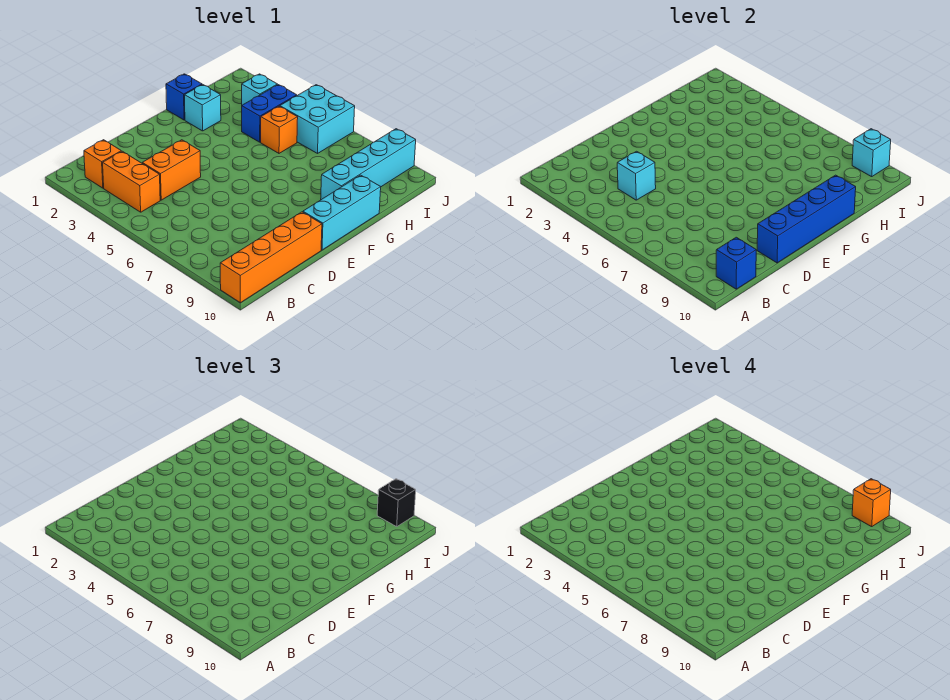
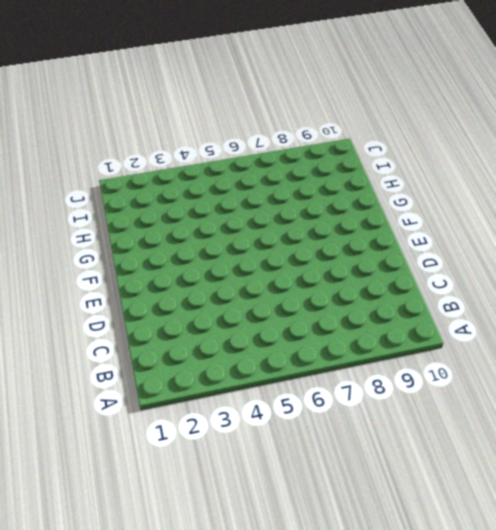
none -> orange 1x4 brick [220,212,322,303]
none -> orange 1x1 brick [84,140,121,188]
none -> orange 1x2 brick [103,151,160,212]

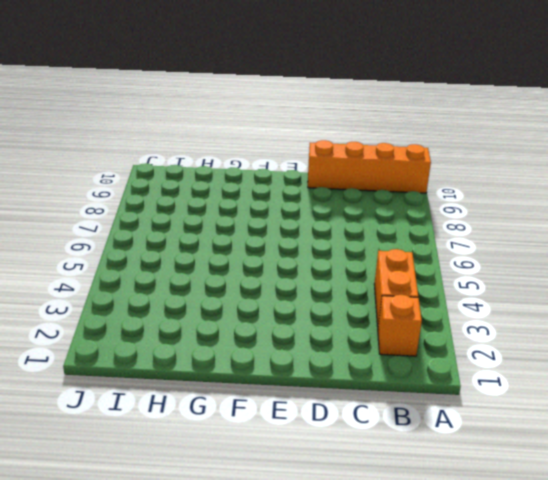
none -> orange 1x2 brick [142,140,201,200]
none -> cyan 1x3 brick [303,175,381,250]
none -> blue 1x1 brick [166,74,202,120]

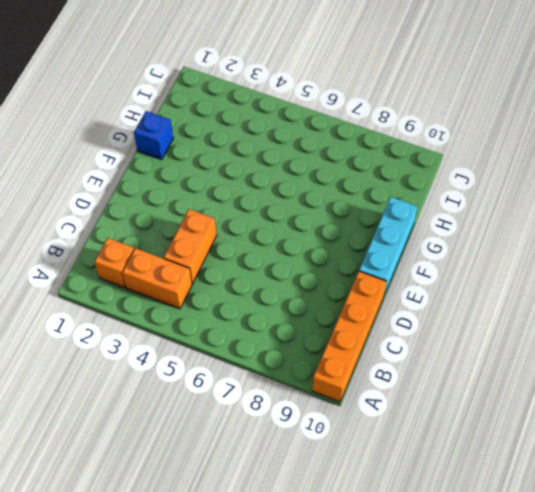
none -> cyan 1x1 brick [185,85,221,131]
none -> cyan 1x4 brick [321,129,416,200]
none -> blue 1x2 brick [242,85,297,142]

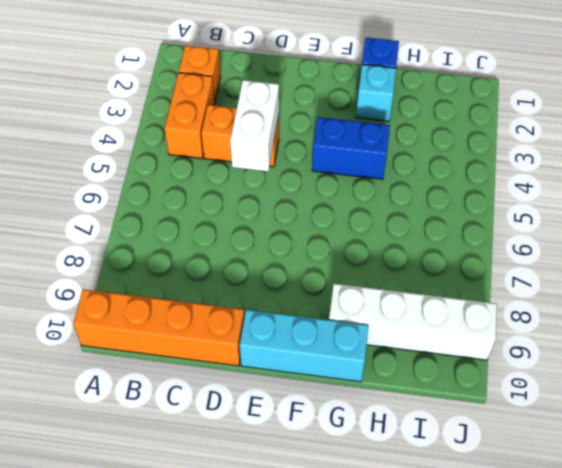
white 1x2 brick [230,80,279,171] -> none
blue 1x2 brick [312,117,390,179] -> blue 1x2 brick moved to [242,85,297,142]
white 1x4 brick [329,284,497,360] -> cyan 1x4 brick [321,129,416,200]
none -> orange 1x1 brick [261,106,298,153]
none -> cyan 1x1 brick [242,74,278,105]
none -> cyan 2x2 brick [280,85,355,153]

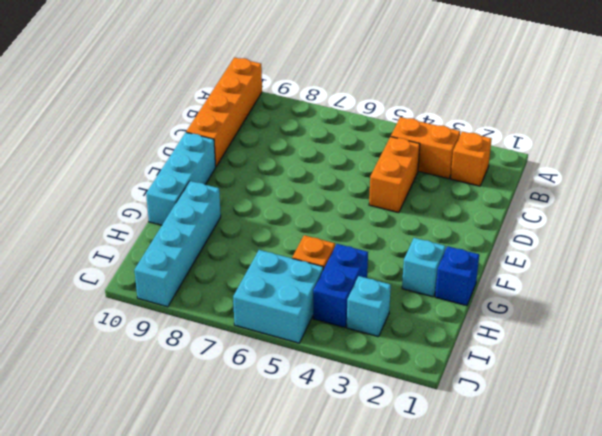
none -> blue 1x1 brick [716,237,756,289]
none -> cyan 1x1 brick [617,151,656,200]
none -> blue 1x4 brick [757,175,856,263]

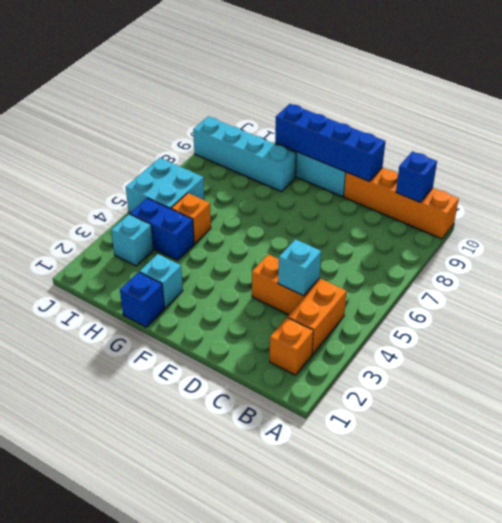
none -> cyan 1x1 brick [852,129,891,177]
none -> black 1x1 brick [377,479,416,527]
none -> orange 1x1 brick [852,479,891,527]

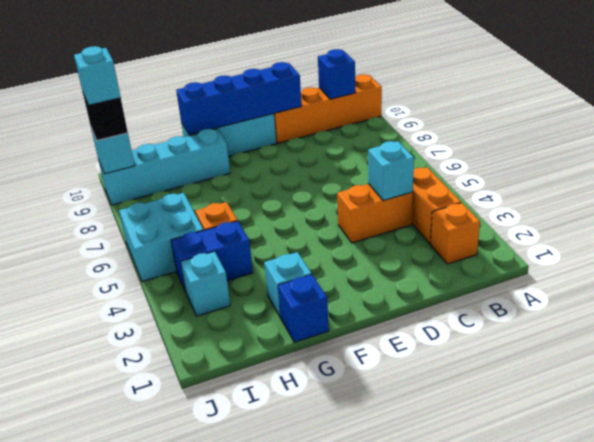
cyan 1x1 brick [74,46,121,105] -> orange 1x1 brick [852,479,891,527]

